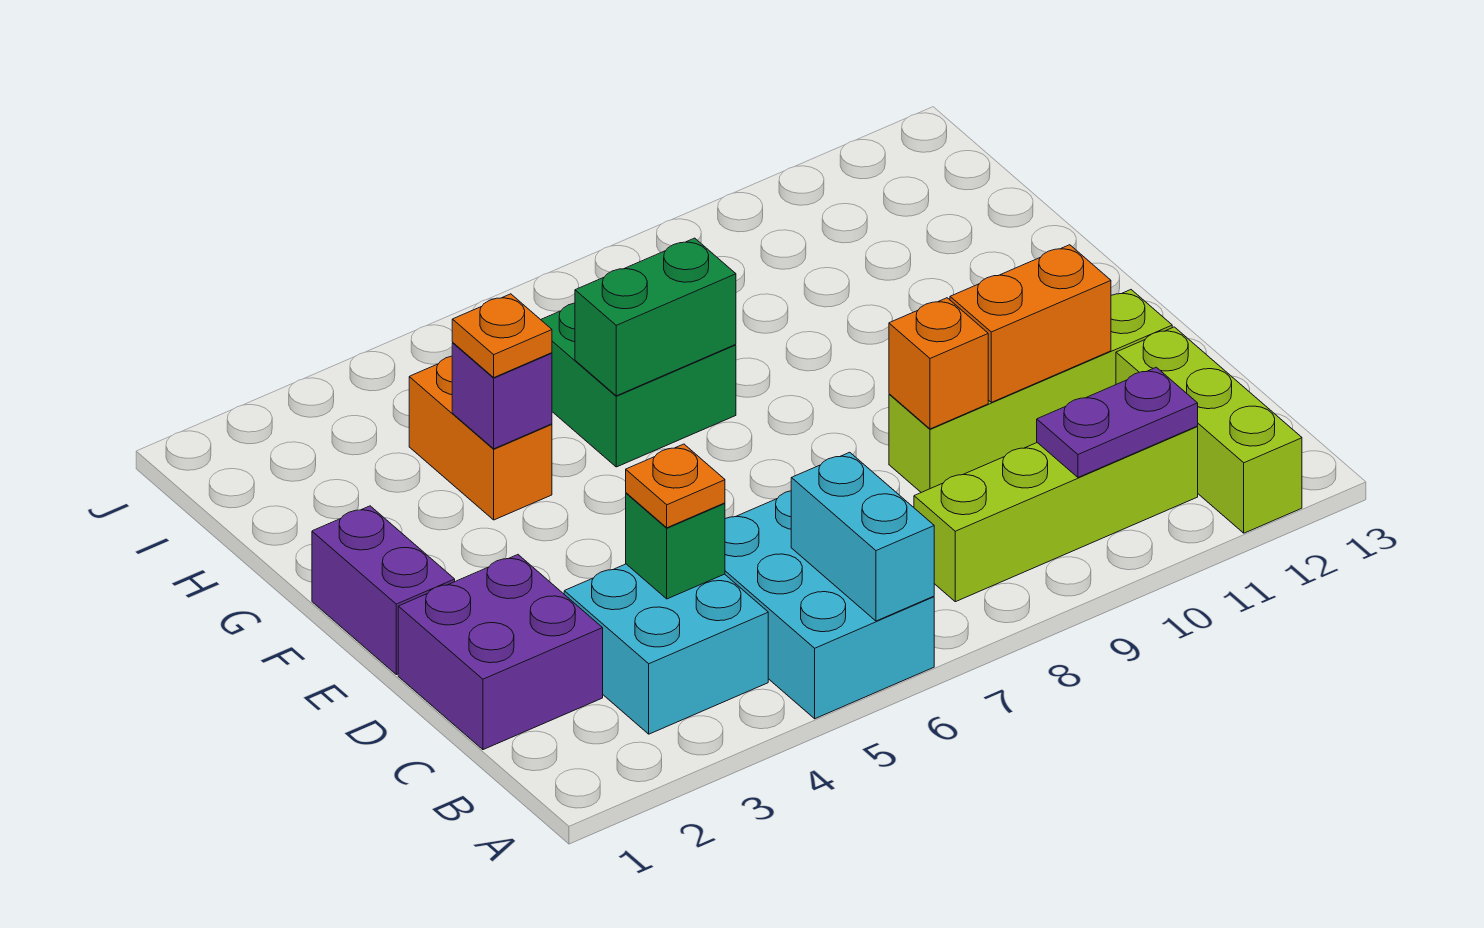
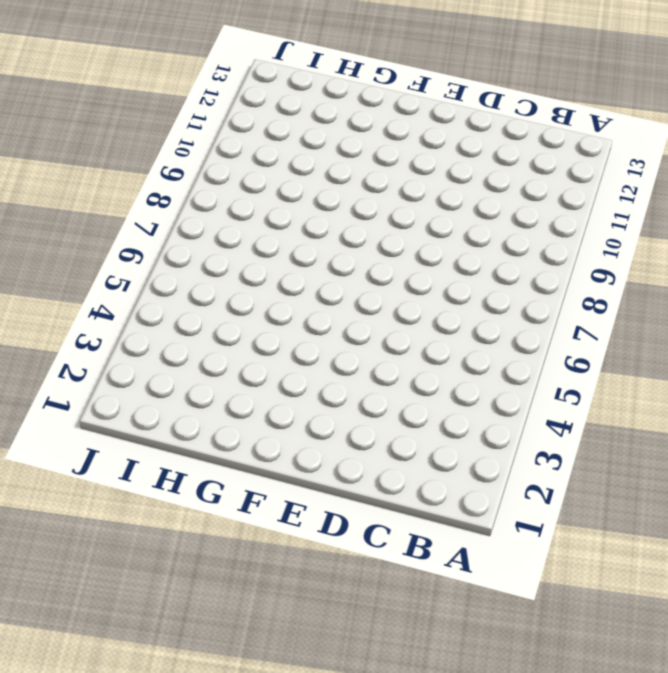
none -> cyan 2x3 brick [725,491,934,719]
none -> lime 1x3 brick [1116,327,1302,533]
none -> cyan 2x2 brick [564,564,768,734]

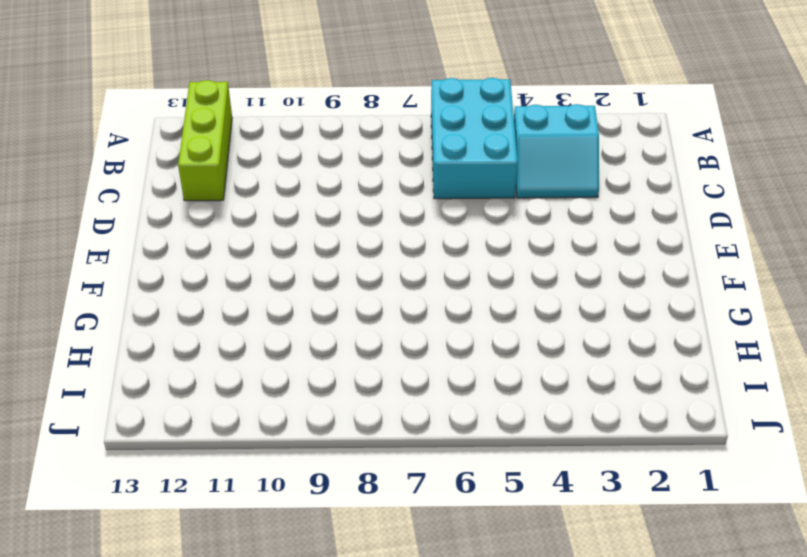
cyan 2x2 slope [514,104,599,198] -> cyan 2x2 brick [564,564,768,734]
none -> lime 1x4 brick [914,426,1198,602]
none -> purple 2x2 brick [398,555,603,750]
none -> lime 1x4 brick [889,290,1172,492]

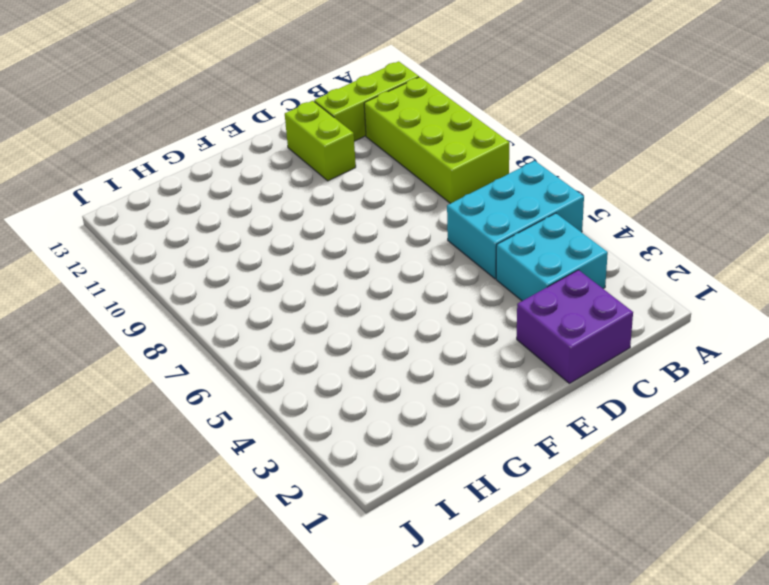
lime 2x4 brick [364,77,509,204] -> lime 1x4 brick [914,426,1198,602]
lime 1x2 brick [285,101,356,181] -> lime 1x4 brick [889,290,1172,492]
none -> purple 1x2 brick [312,506,455,675]
none -> orange 1x2 brick [409,356,552,520]
none -> green 2x2 brick [541,303,736,467]

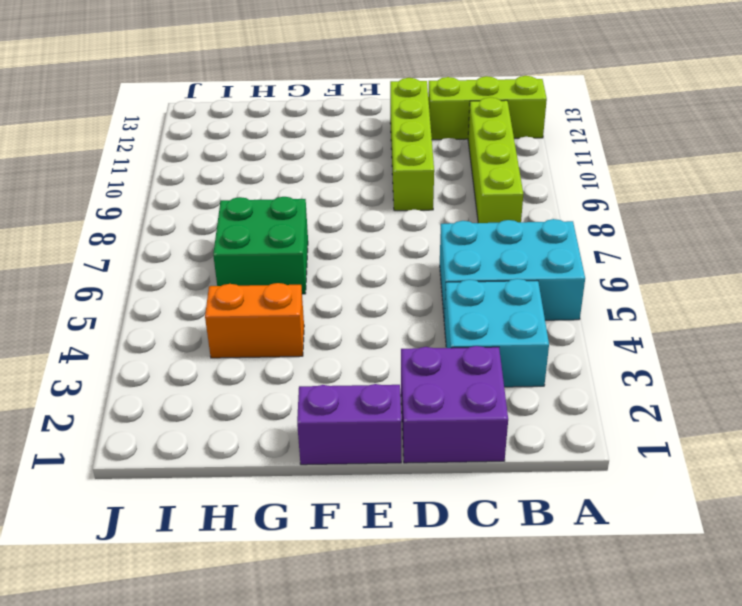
none -> cyan 1x2 brick [791,452,934,621]
none -> purple 1x2 plate [1037,367,1198,477]
none -> green 1x1 brick [626,493,725,599]

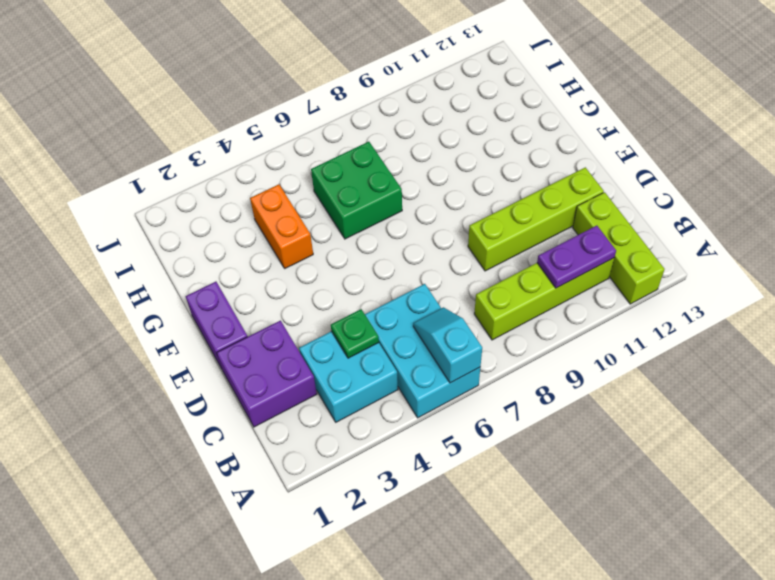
cyan 1x2 slope [413,307,482,383] -> cyan 1x2 brick [791,452,934,621]
green 1x1 plate [331,309,379,358] -> green 1x1 brick [626,493,725,599]
none -> orange 1x1 brick [889,298,988,429]
none -> orange 1x2 brick [950,245,1111,402]
none -> purple 1x1 brick [452,343,552,449]

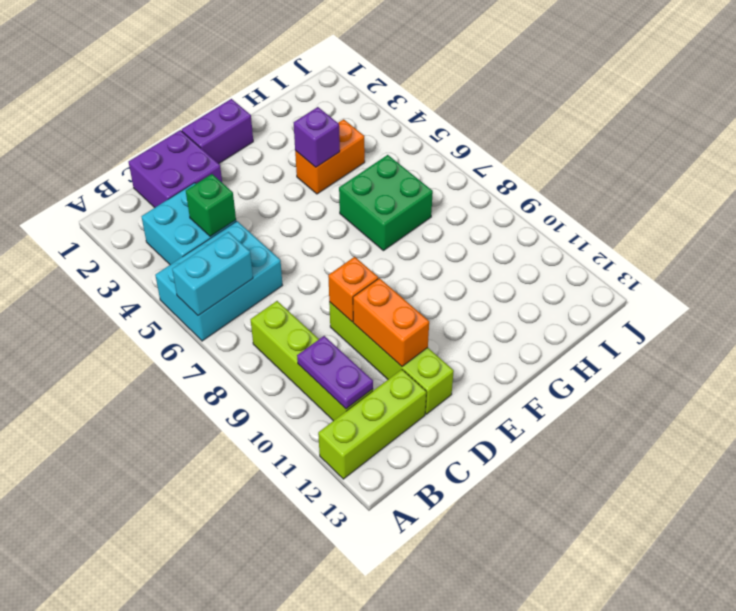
none -> green 1x2 brick [575,238,736,396]
none -> orange 1x1 plate [626,444,725,528]
none -> orange 1x1 plate [452,294,552,377]

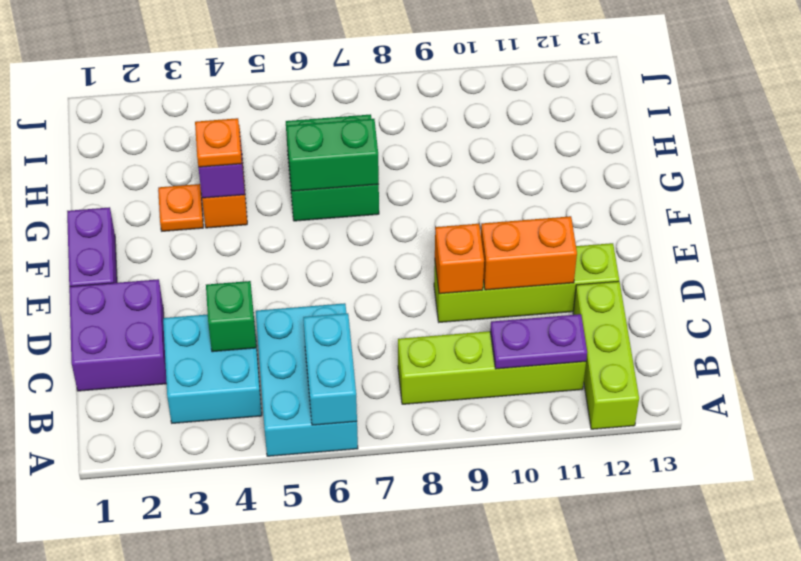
orange 1x1 plate [158,184,203,231] -> orange 1x1 plate moved to [626,444,725,528]

